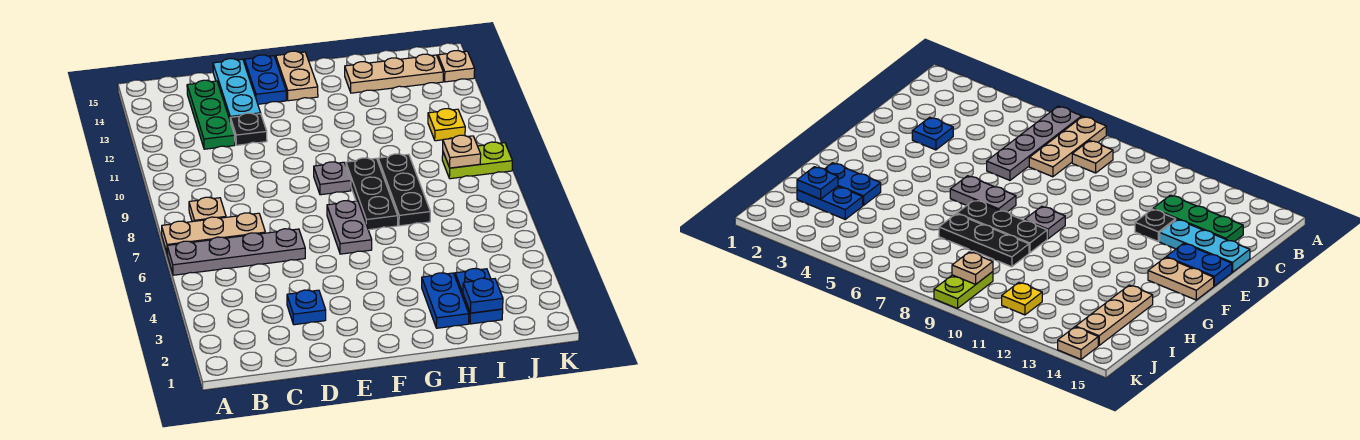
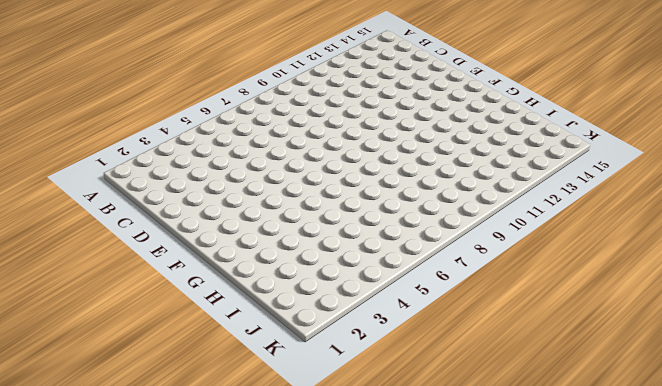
none -> grey 1x4 plate [167,229,305,275]
none -> tan 1x3 plate [162,213,265,255]
none -> tan 1x1 plate [189,197,226,222]

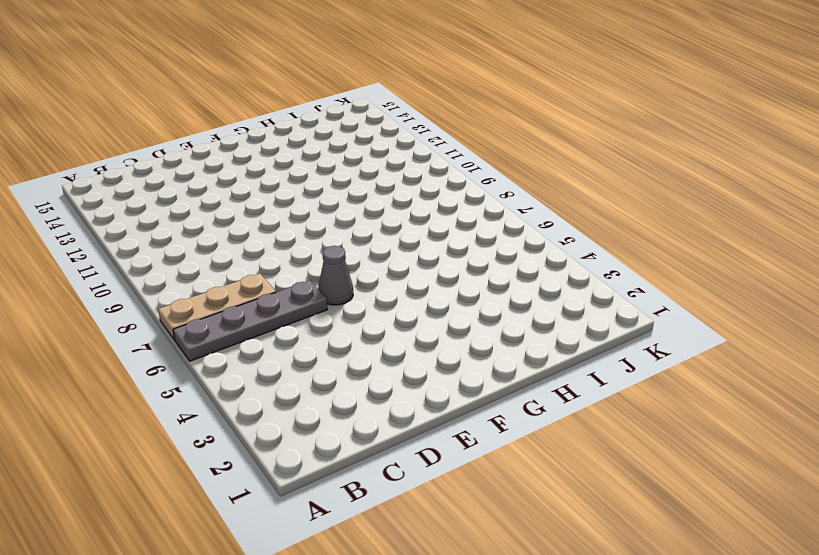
grey 1x1 cone [318,246,353,305] -> none
none -> tan 1x1 plate [189,197,226,222]
none -> green 1x3 plate [187,80,235,149]
none -> blue 1x1 plate [287,290,326,325]

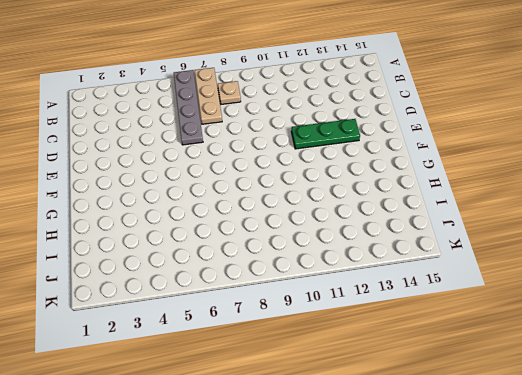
green 1x3 plate [291,119,360,149] -> green 1x3 plate moved to [187,80,235,149]
none -> blue 1x1 plate [287,290,326,325]
none -> black 1x1 plate [230,113,267,145]
none -> cyan 1x3 plate [213,59,261,122]

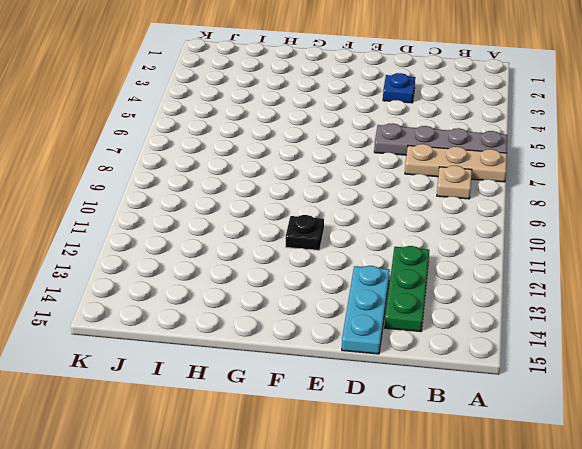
black 1x1 plate [286,215,324,250] -> black 1x1 plate moved to [230,113,267,145]
none -> blue 1x2 plate [244,55,286,104]
none -> grey 1x2 plate [327,201,372,254]
none -> grey 1x1 plate [314,162,351,195]

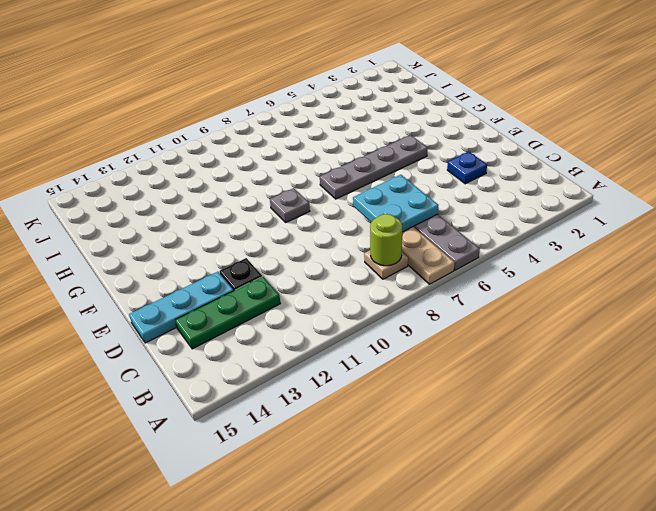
lime 1x1 round brick [370,214,402,266] -> none
cyan 2x2 plate [353,175,438,232] -> none
grey 1x4 plate [320,135,427,199] -> grey 1x2 plate [327,201,372,254]
none -> blue 1x2 plate [244,55,286,104]
none -> tan 1x2 plate [276,51,318,101]
none -> black 1x3 plate [346,158,398,230]

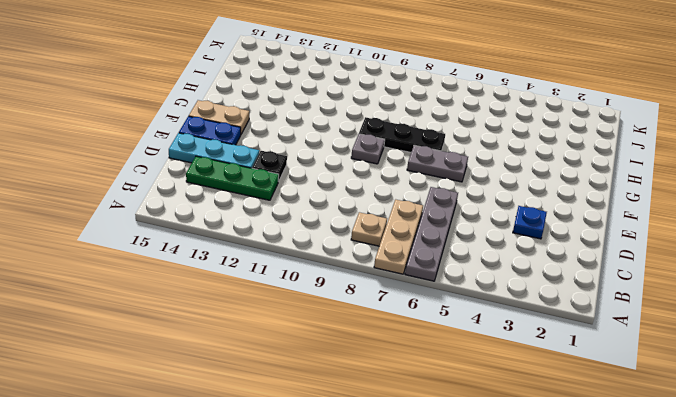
none -> blue 1x2 plate [422,273,469,328]
none -> black 1x3 plate [378,154,430,226]
none -> tan 1x3 plate [345,54,443,93]

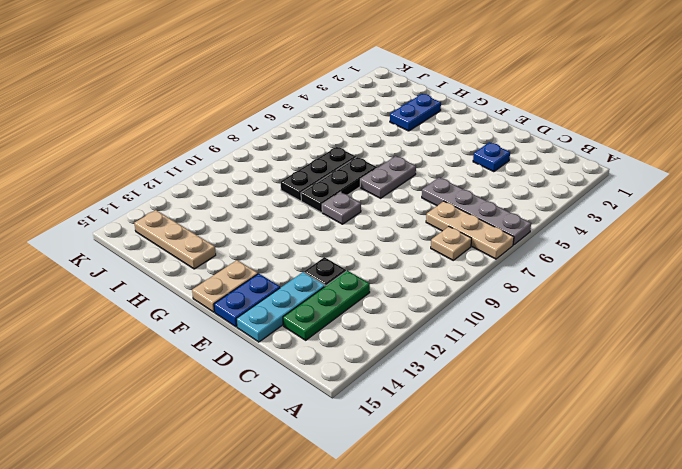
none -> blue 1x2 plate [455,269,503,324]
none -> lime 1x2 plate [442,142,512,179]
none -> yellow 1x1 plate [428,109,465,141]

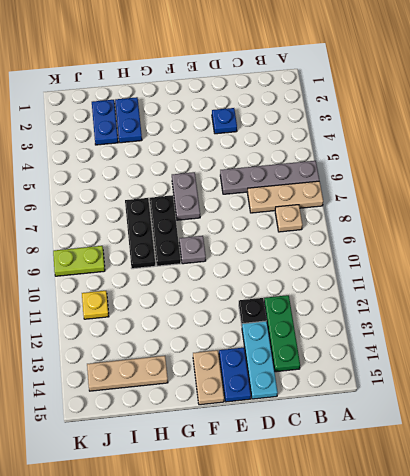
none -> tan 1x1 plate [438,51,475,82]
none -> blue 1x1 plate [463,278,503,313]
none -> tan 1x1 plate [443,135,481,168]

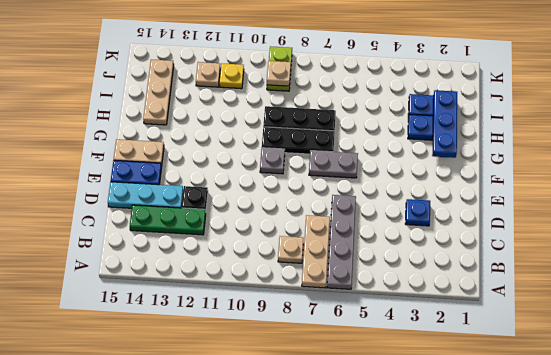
blue 1x3 plate [432,90,457,158] -> blue 1x1 plate [463,278,503,313]
tan 1x1 plate [196,62,220,87] -> tan 1x1 plate moved to [438,51,475,82]

